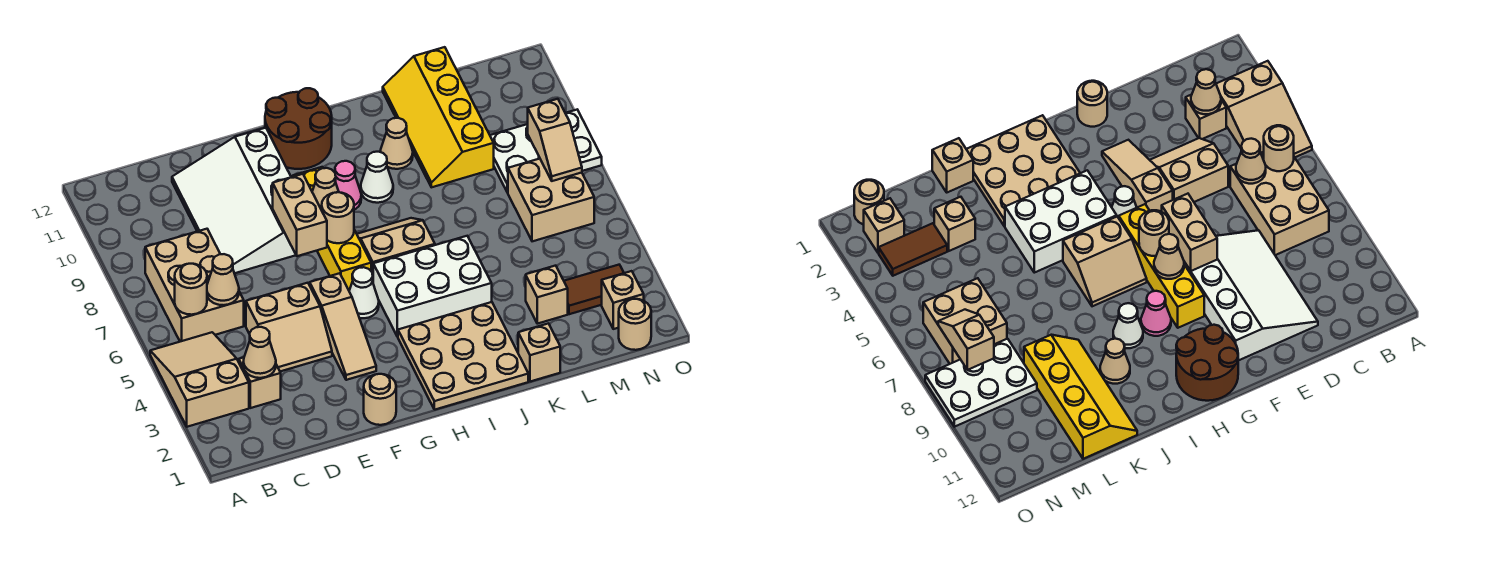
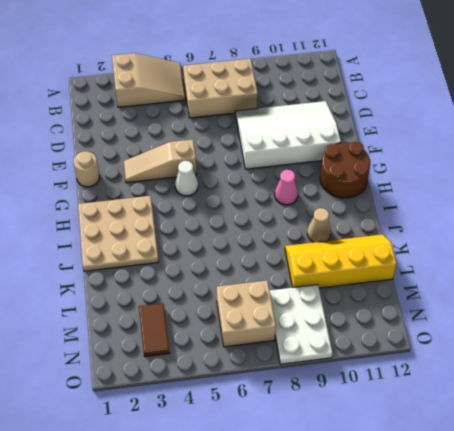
none -> tan 1x1 brick [239,357,281,408]
none -> tan 2x2 slope [246,283,332,371]
none -> yellow 1x4 brick [292,167,371,290]
none -> white 2x3 brick [373,236,492,337]

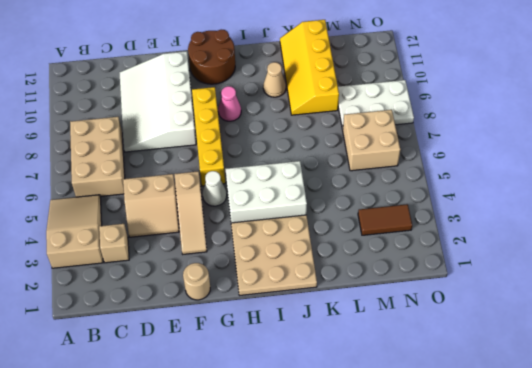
none -> tan 2x2 slope [357,218,435,275]
none -> white 1x1 cone [361,152,393,203]
none -> tan 1x1 brick [518,323,560,382]
none -> tan 1x1 brick [526,266,568,324]

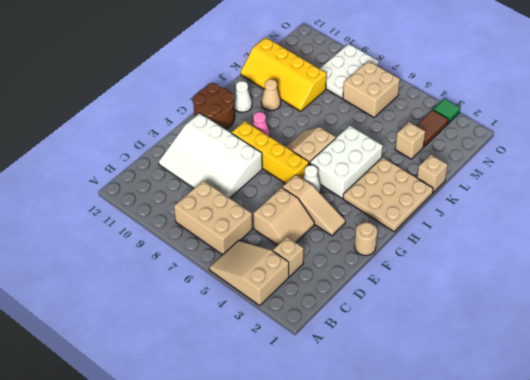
white 1x1 cone [234,81,252,112] -> white 1x1 cone moved to [361,152,393,203]
green 1x1 tile [433,99,460,124] -> none
none -> tan 1x1 round brick [619,299,651,350]
none -> tan 1x1 brick [602,271,644,329]
none -> tan 1x1 round brick [175,264,207,315]
none -> tan 1x1 cone [243,327,276,378]

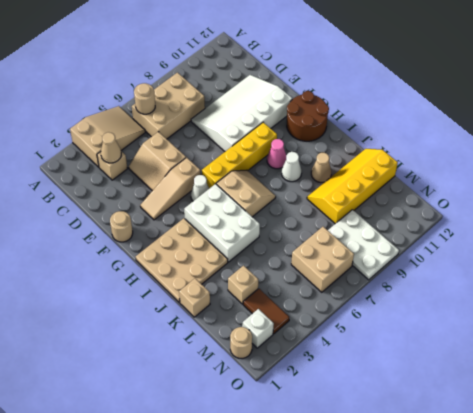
white 1x1 brick [242,309,274,348] -> tan 1x1 brick [602,271,644,329]
none -> tan 1x1 cone [207,254,239,305]
none -> tan 1x2 brick [273,174,327,256]
none -> tan 1x1 round brick [322,192,354,243]
none -> tan 1x1 cone [312,168,339,210]

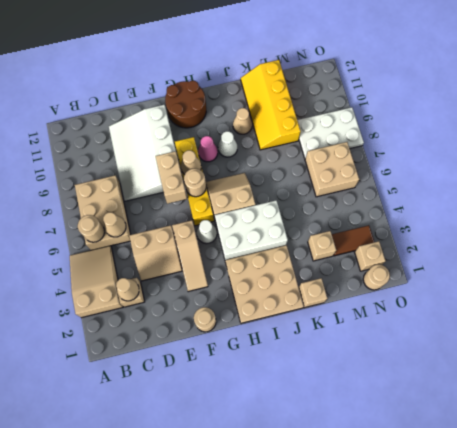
none -> tan 1x2 slope [528,99,582,181]

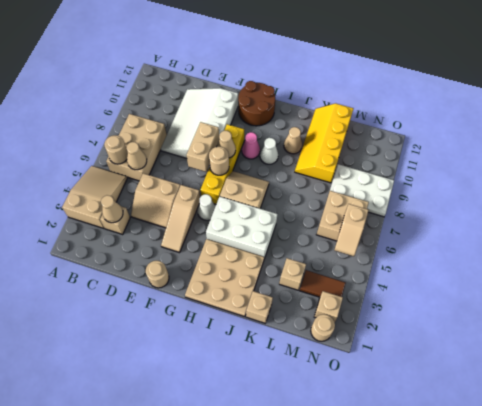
tan 1x2 slope [335,204,369,256] -> tan 1x2 slope moved to [528,99,582,181]

